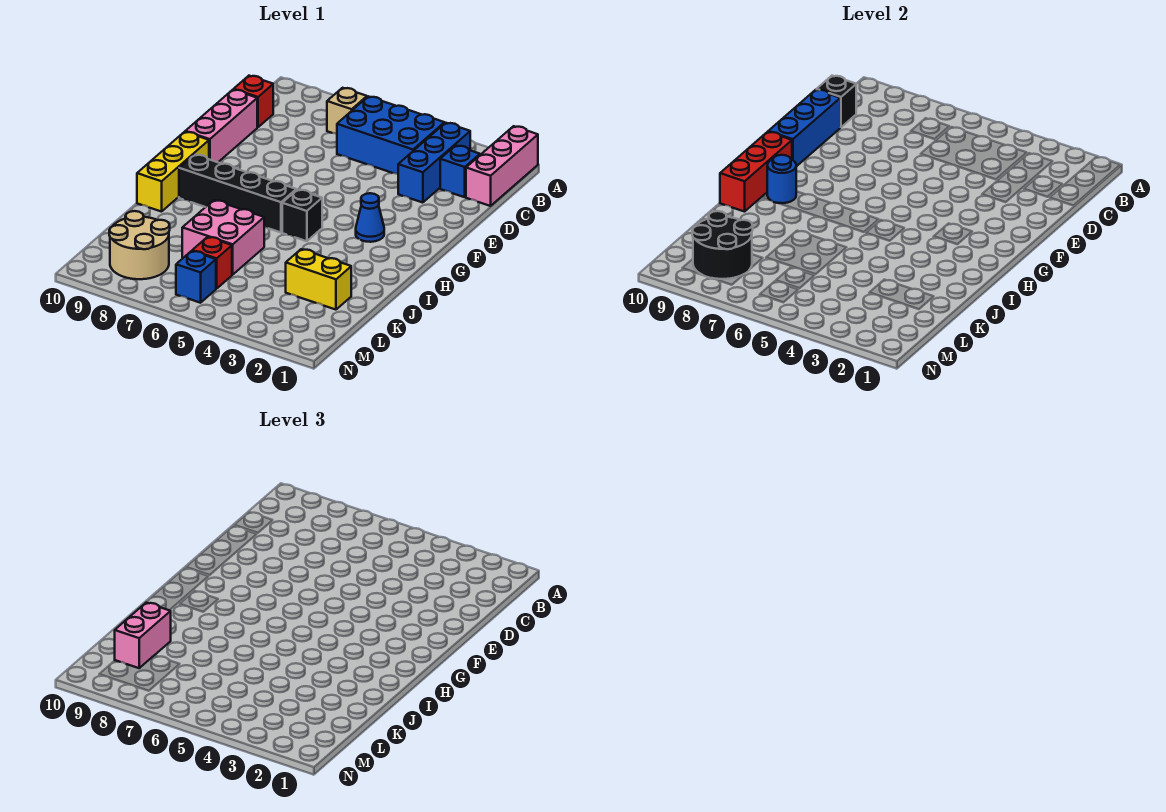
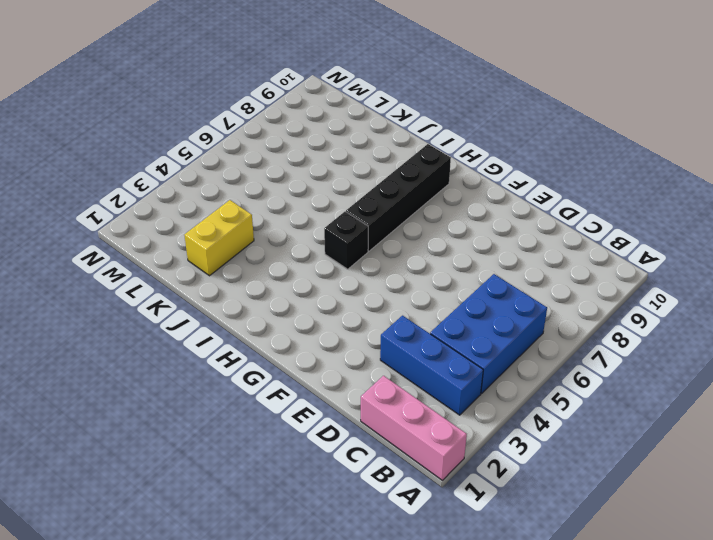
none -> tan 1x1 brick [327,88,367,134]
none -> blue 1x1 brick [440,146,480,197]
none -> red 1x1 brick [234,76,273,127]

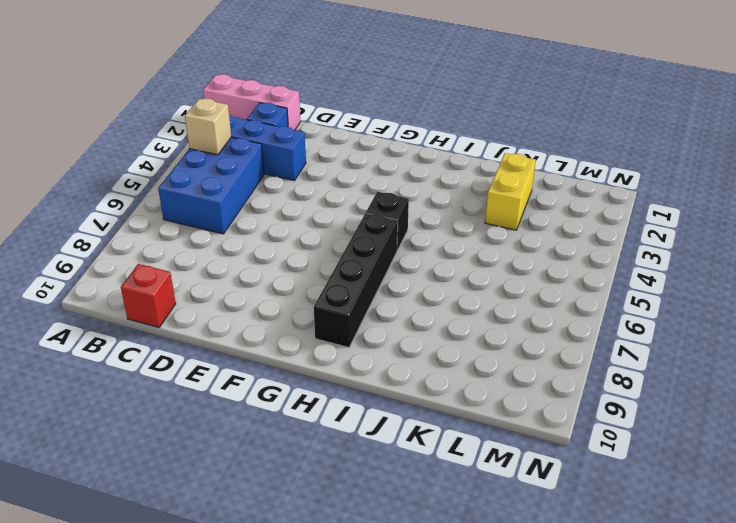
tan 1x1 brick [185,99,231,155] -> tan 1x1 brick moved to [327,88,367,134]
none -> pink 1x3 brick [185,90,257,162]
none -> blue 1x1 cone [356,193,384,242]
none -> yellow 1x3 brick [137,132,209,212]

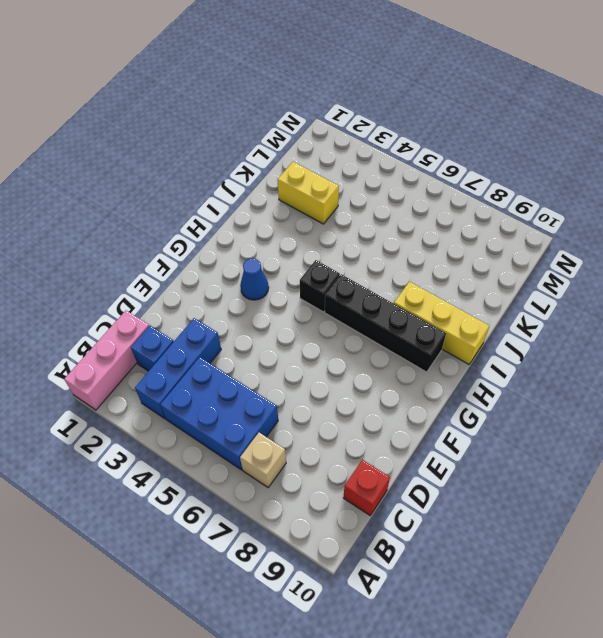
yellow 1x3 brick [394,281,489,364] -> yellow 1x3 brick turned to [137,132,209,212]
none -> pink 1x3 brick [185,90,257,162]
none -> pink 2x2 brick [182,200,264,275]
none -> red 1x1 brick [192,237,232,289]

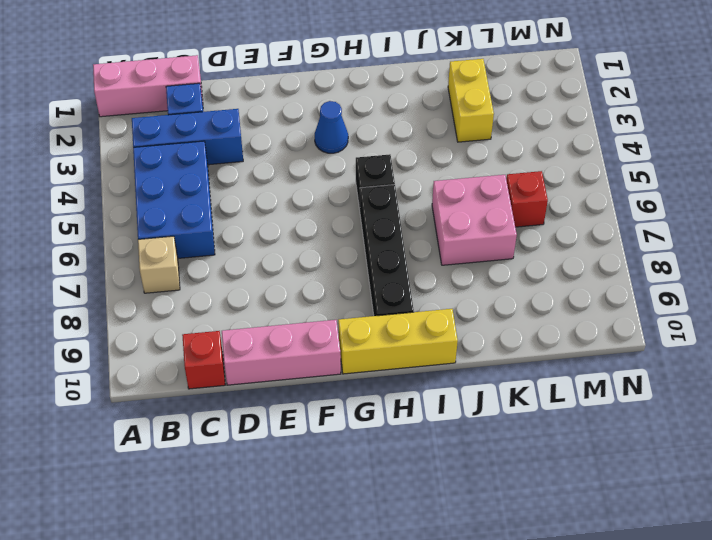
none -> tan 2x2 round brick [109,211,170,279]
none -> blue 1x1 brick [176,251,216,303]
none -> black 1x1 brick [817,76,856,127]

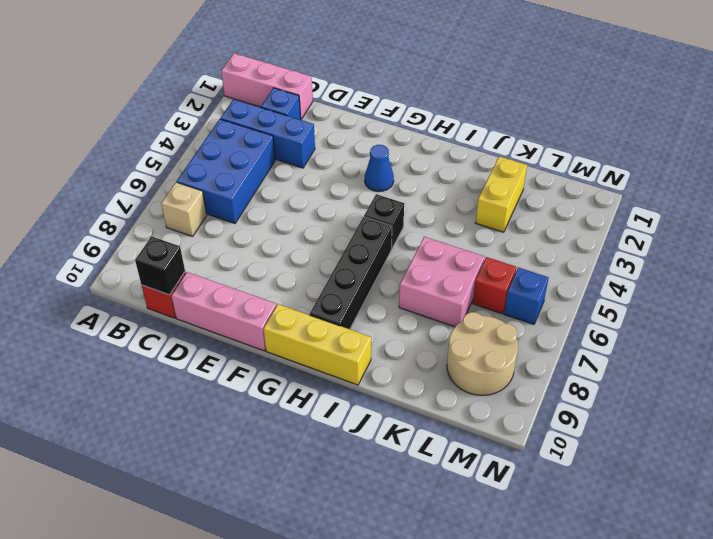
none -> blue 1x3 brick [768,90,840,166]
none -> red 1x3 brick [720,132,792,212]
none -> blue 1x1 round brick [767,155,796,203]

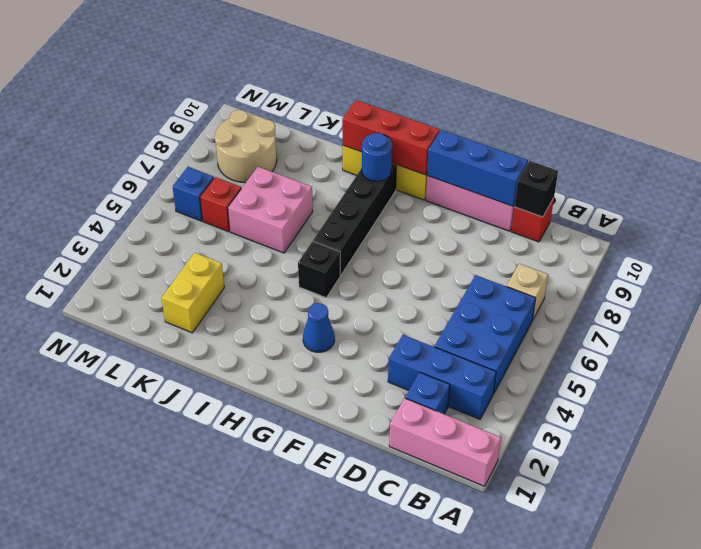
none -> black 2x2 round brick [692,211,753,279]
none -> pink 1x2 brick [115,603,171,668]

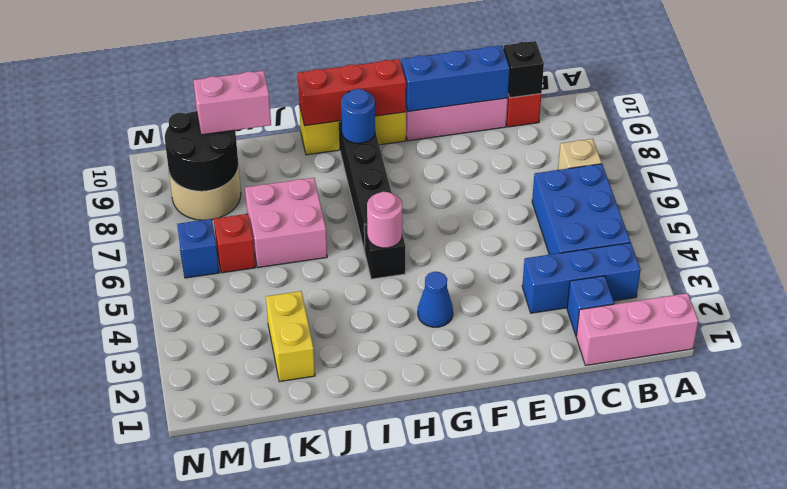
pink 1x1 round brick [367,192,402,248] -> none

